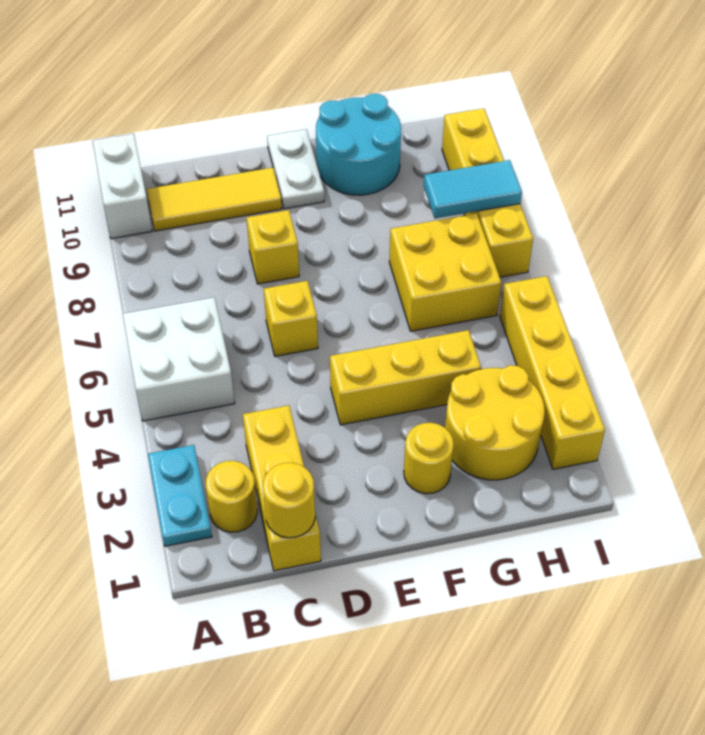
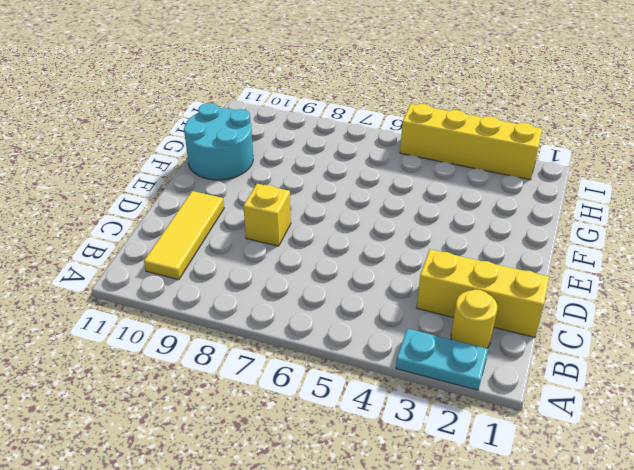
none -> white 2x2 brick [123,297,235,421]
none -> white 1x2 brick [93,134,152,239]
none -> yellow 1x1 brick [264,281,318,356]

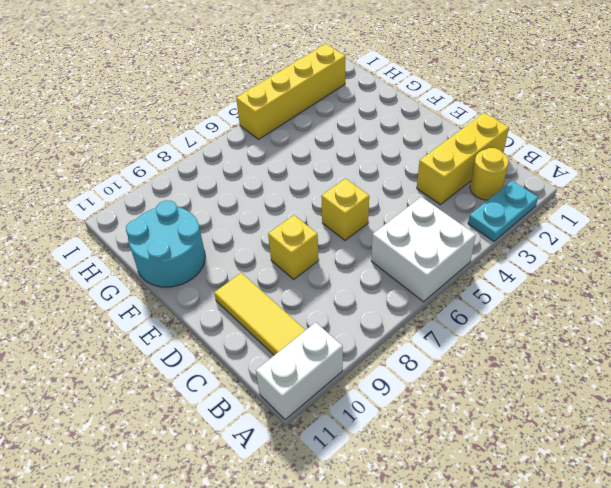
none -> yellow 1x3 brick [330,330,481,425]
none -> white 1x2 plate [267,129,324,209]
none -> yellow 1x1 round brick [404,423,454,494]

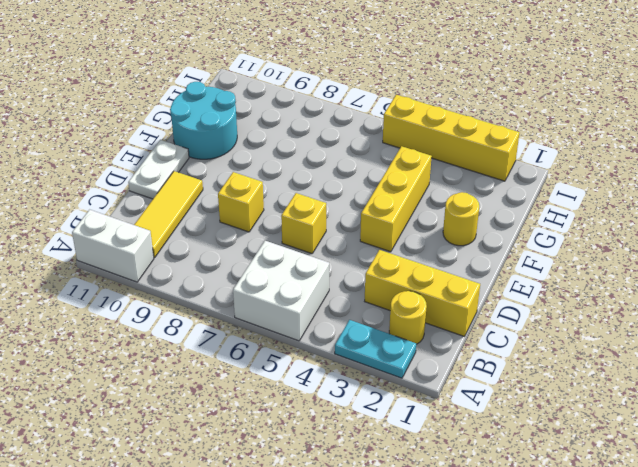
white 1x2 plate [128,140,189,199] -> white 1x2 plate turned to [267,129,324,209]
none -> yellow 2x2 round brick [445,365,545,480]
none -> yellow 2x2 brick [389,213,501,331]
none -> yellow 1x4 brick [442,108,533,277]

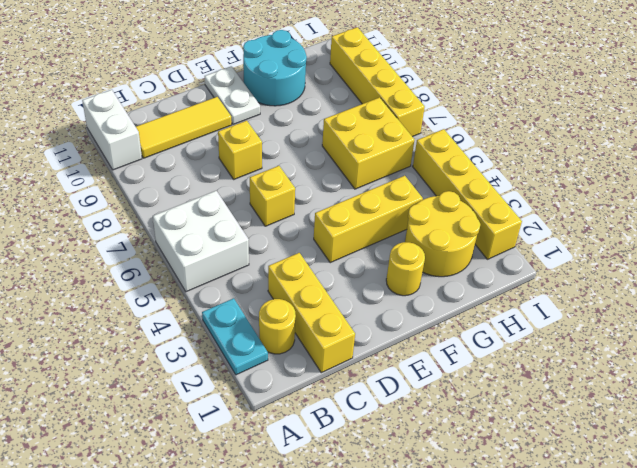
none -> yellow 1x1 round brick [263,463,315,538]
none -> cyan 1x2 tile [424,160,522,219]

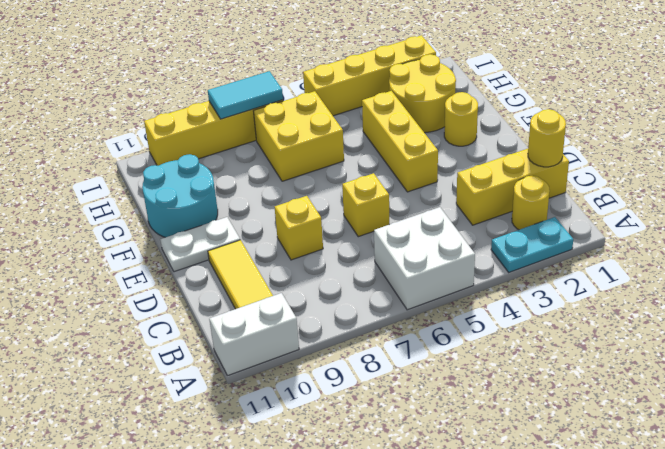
cyan 1x2 tile [208,71,283,119] -> cyan 1x2 tile turned to [424,160,522,219]

